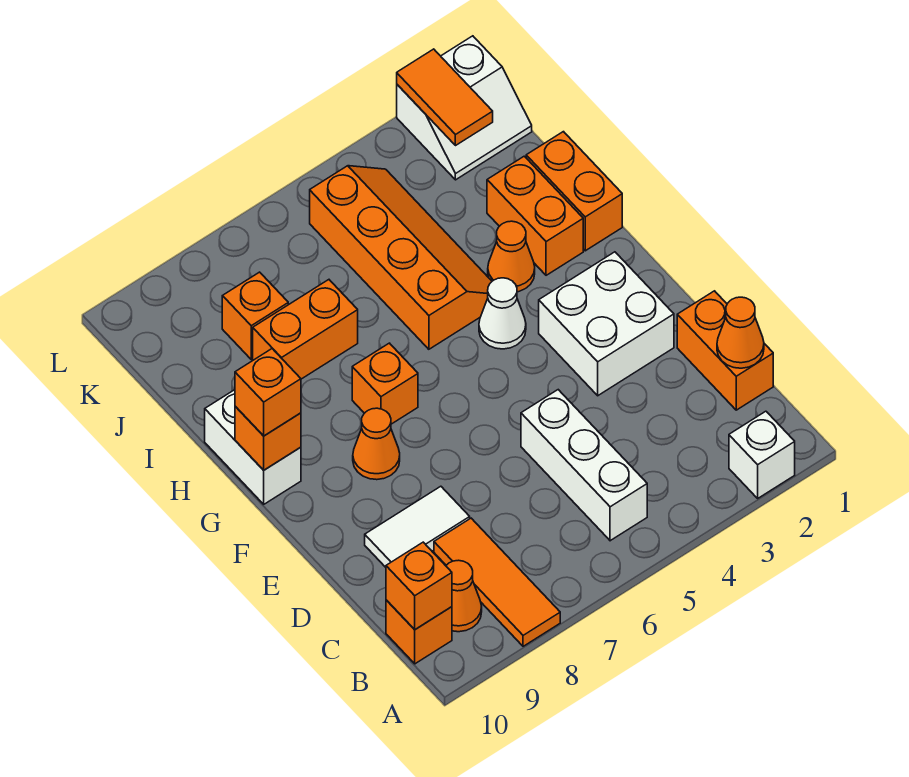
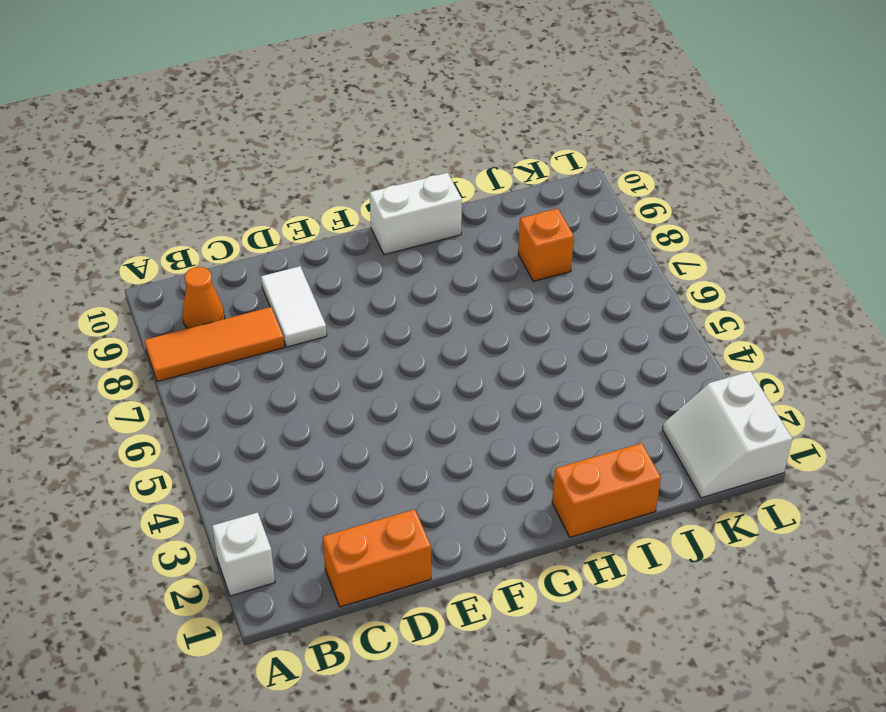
none -> white 1x3 brick [521,390,647,541]
none -> orange 1x1 brick [386,600,452,664]
none -> white 2x2 brick [539,252,674,396]

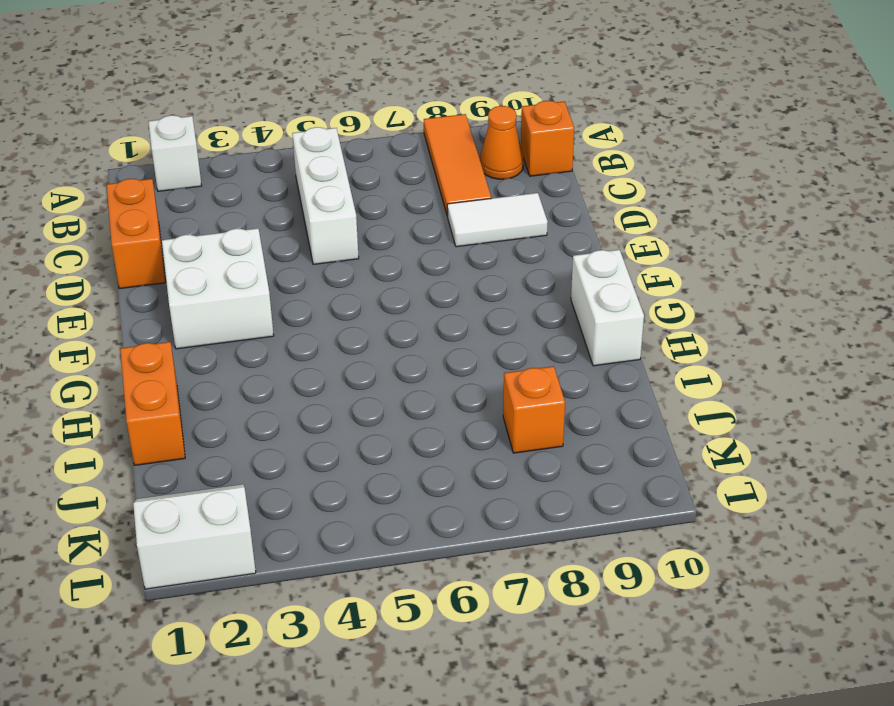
none -> orange 1x1 cone [353,408,400,480]
none -> white 1x1 cone [479,278,526,349]
none -> orange 1x1 brick [352,343,418,424]

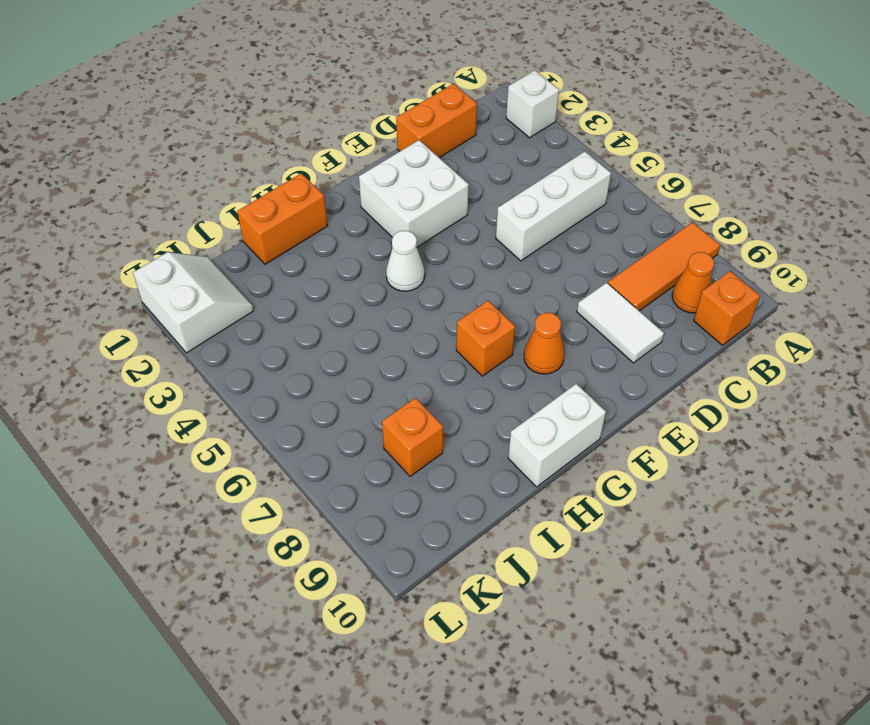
none -> orange 1x2 brick [487,156,583,275]
none -> orange 1x1 cone [488,221,535,292]
none -> orange 2x4 slope [310,166,492,349]

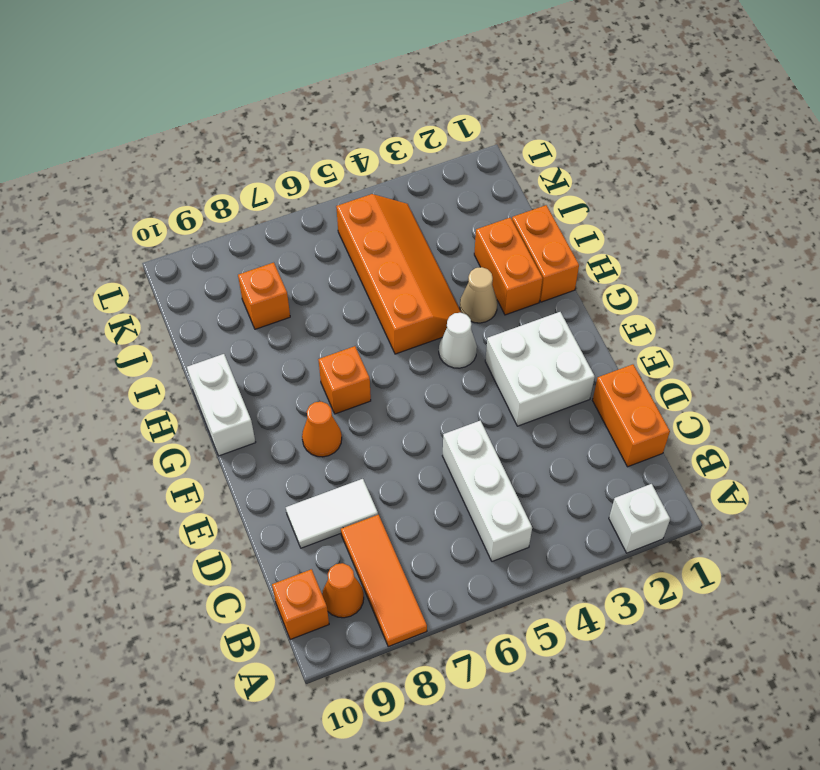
tan 1x1 cone [460,267,497,323] -> orange 1x1 cone [488,221,535,292]
none -> orange 1x2 brick [253,280,358,379]
none -> white 2x2 slope [397,36,532,180]
none -> orange 1x1 brick [386,542,452,629]

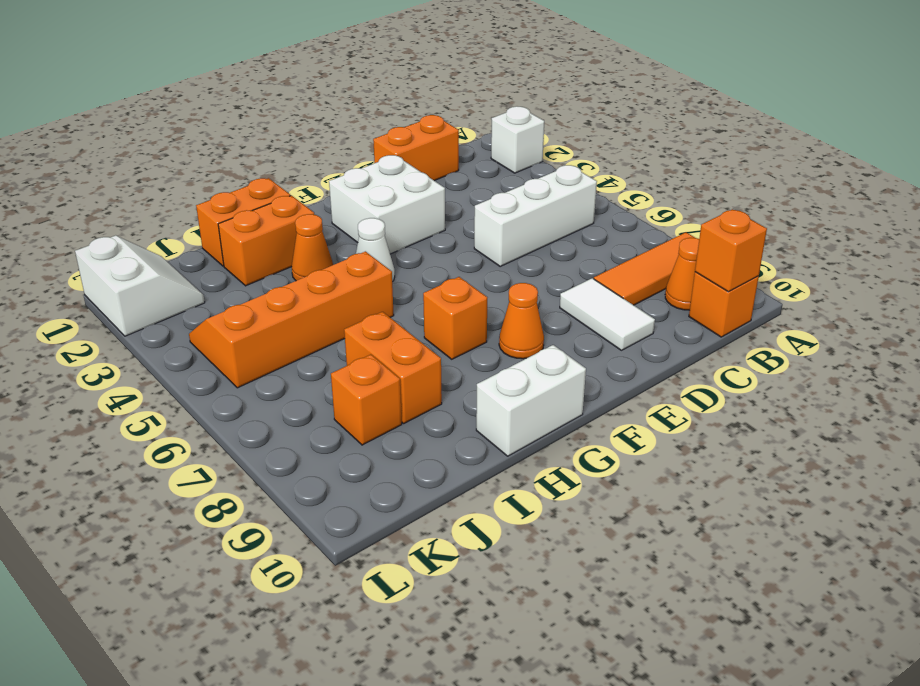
none -> orange 1x1 cone [717,297,764,368]
none -> orange 1x1 brick [235,406,301,470]
none -> orange 1x2 tile [397,49,493,146]

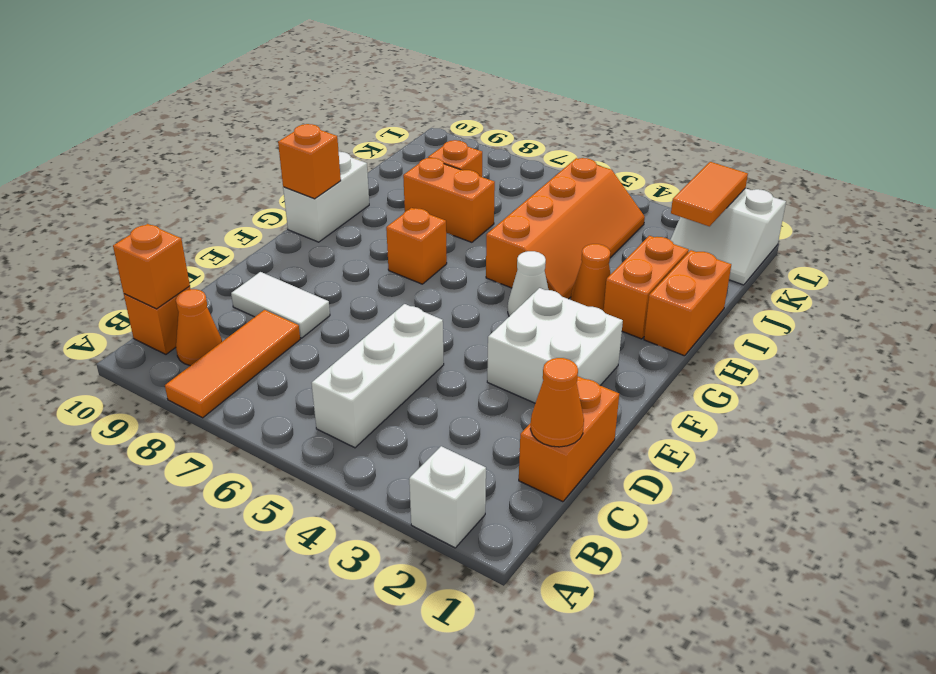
none -> orange 1x1 cone [353,408,400,480]
none -> orange 1x1 brick [235,349,301,436]

